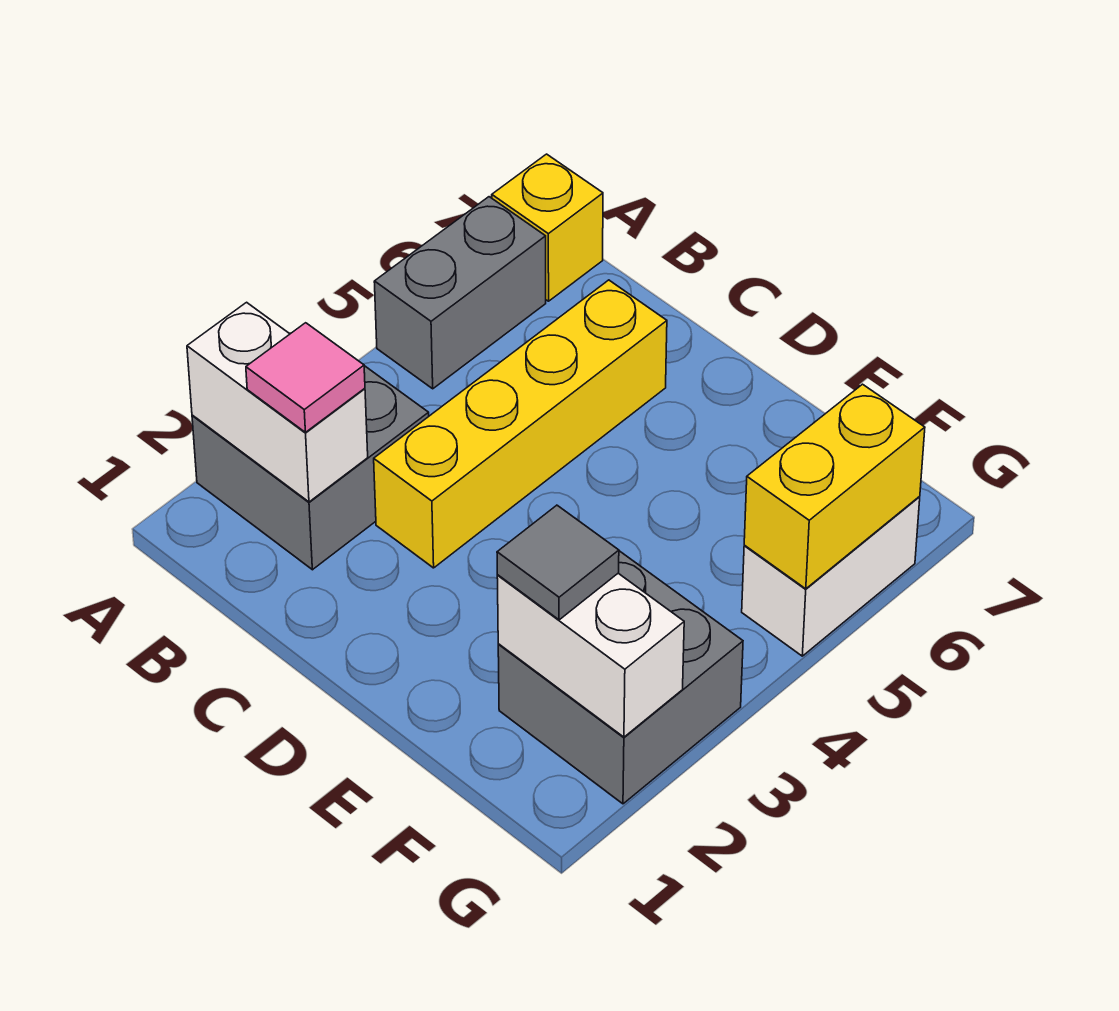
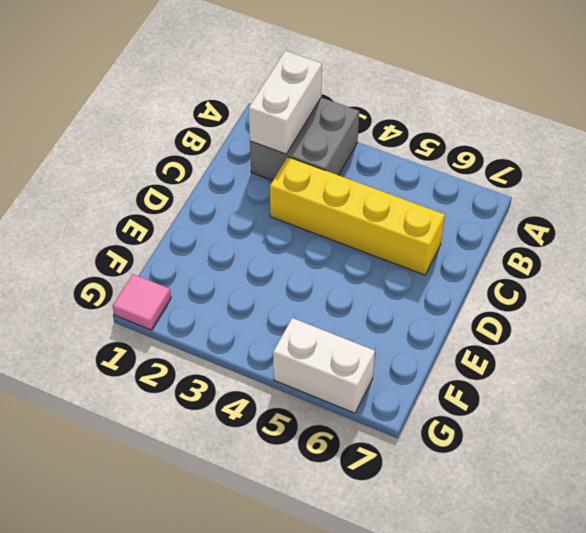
pink 1x1 tile [113,274,171,330] -> pink 1x1 tile moved to [246,323,365,432]
none -> grey 1x2 brick [374,197,546,389]
none -> yellow 1x1 brick [492,154,603,301]

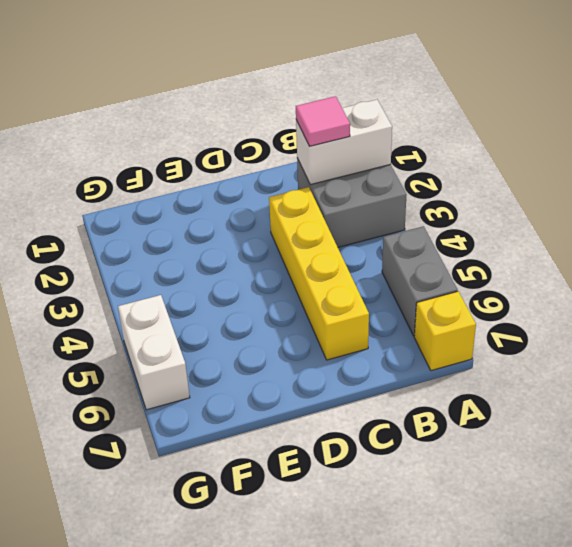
none -> grey 2x2 brick [498,551,743,804]
none -> white 1x2 brick [497,573,684,737]

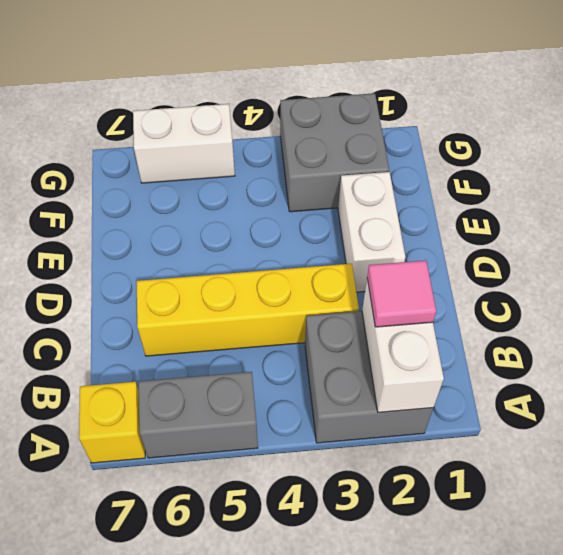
white 1x2 brick [338,172,405,292] -> white 1x2 brick moved to [497,573,684,737]
none -> yellow 1x2 brick [744,384,925,589]
none -> grey 1x1 tile [497,505,619,620]

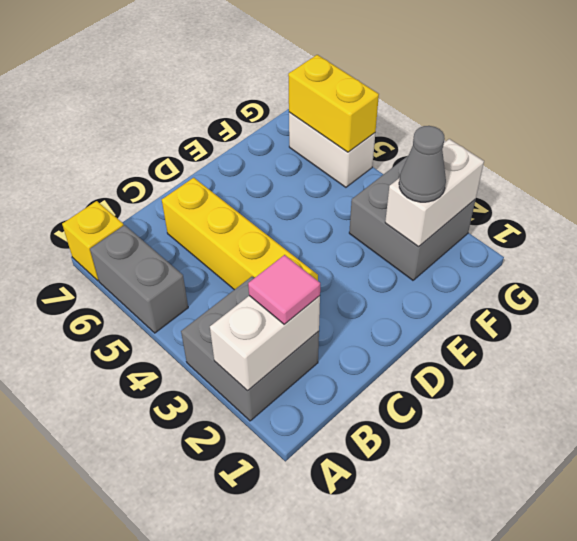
grey 1x1 cone [399,126,446,202] -> grey 1x1 tile [497,505,619,620]

